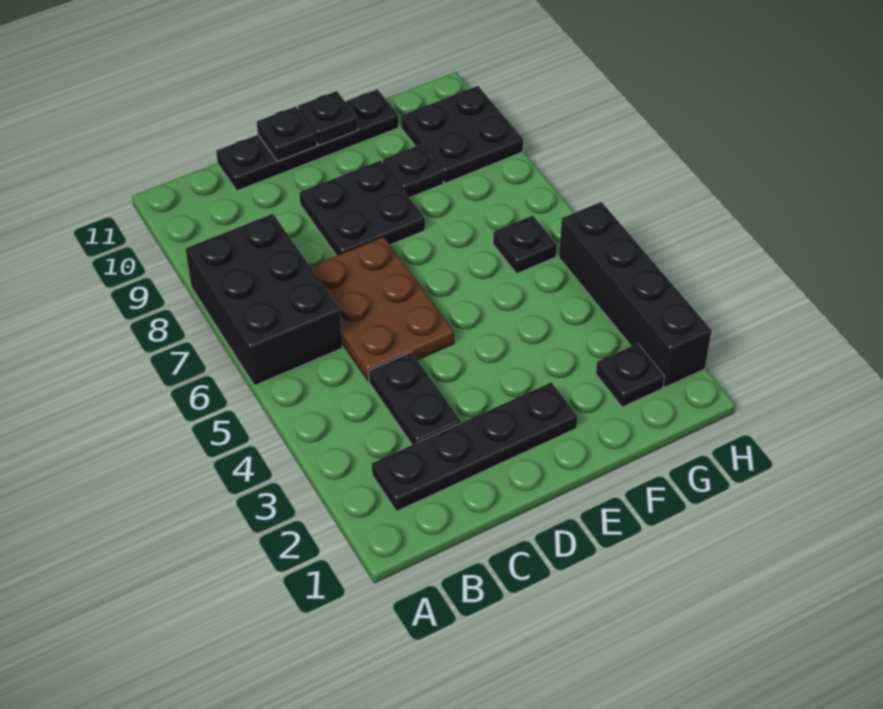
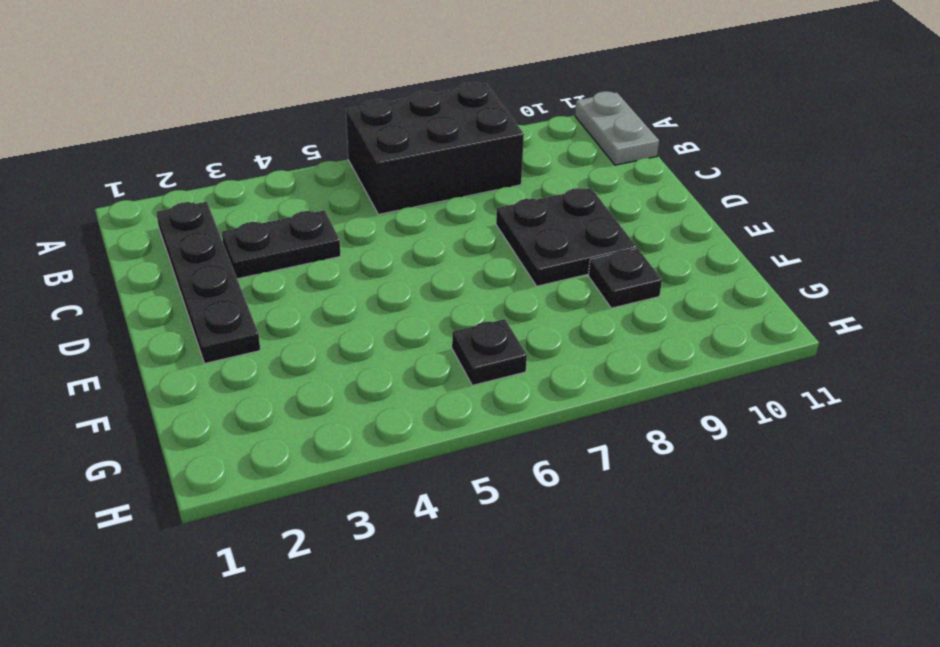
grey 1x2 plate [575,91,659,165] -> none
none -> brown 2x3 plate [310,237,454,381]
none -> black 1x4 plate [216,89,398,191]
none -> black 1x1 plate [596,343,665,407]

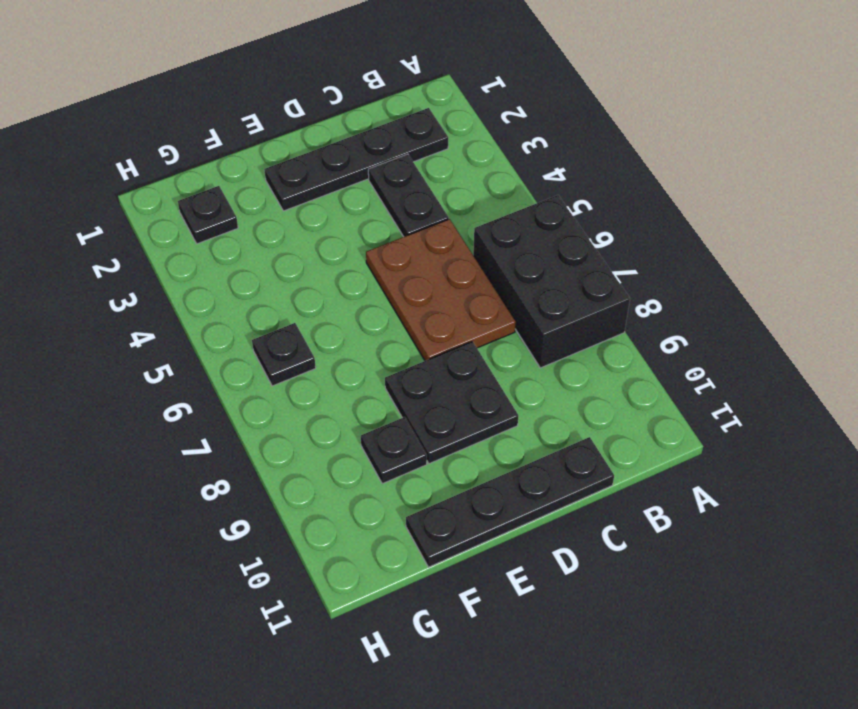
none -> black 2x2 plate [401,86,523,183]
none -> black 1x4 brick [559,202,712,387]
none -> black 1x1 plate [257,107,317,161]

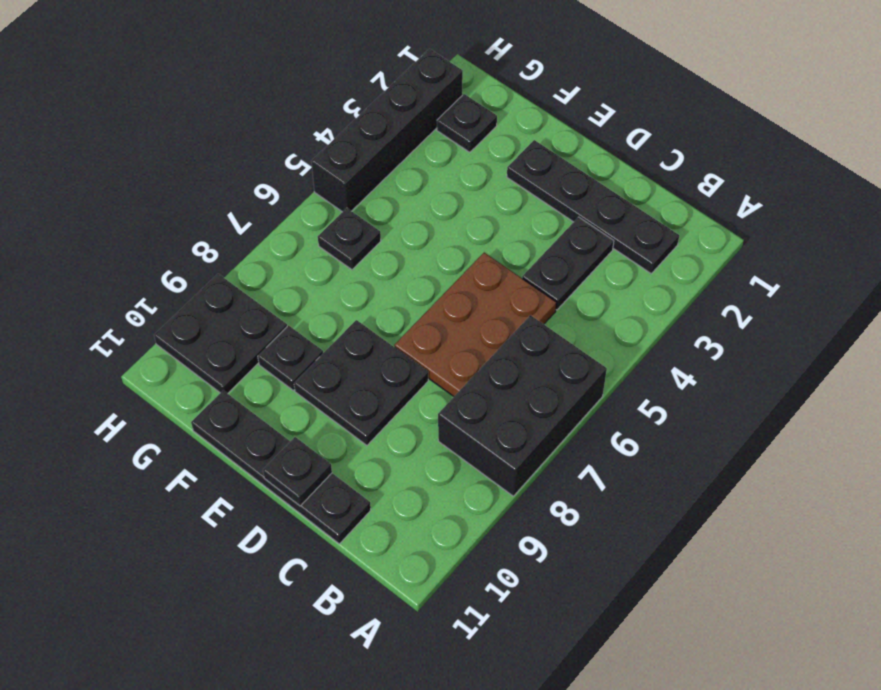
none -> black 1x1 plate [298,91,358,145]

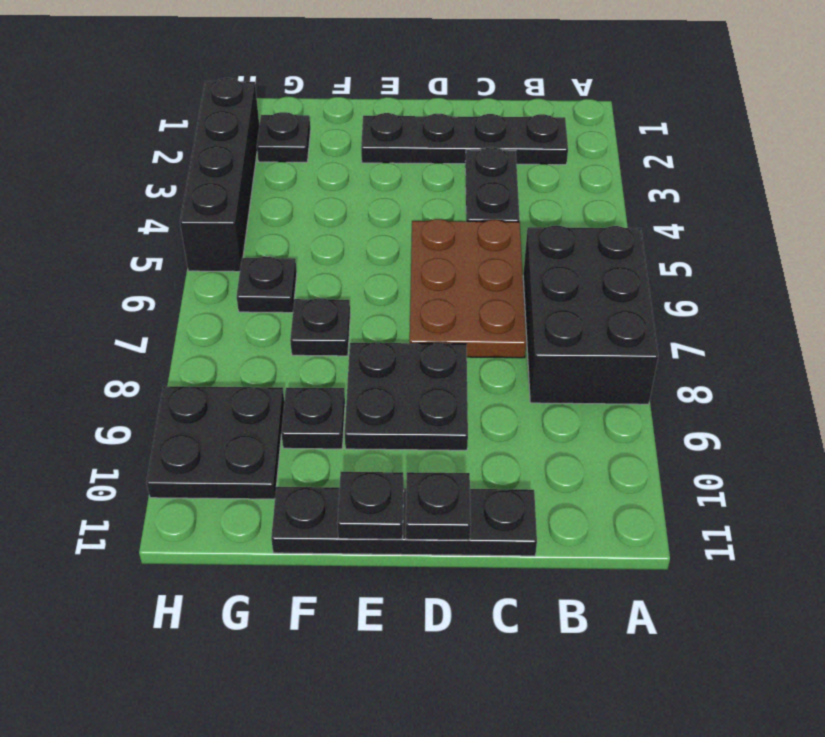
black 1x1 plate [290,298,350,356] -> none

